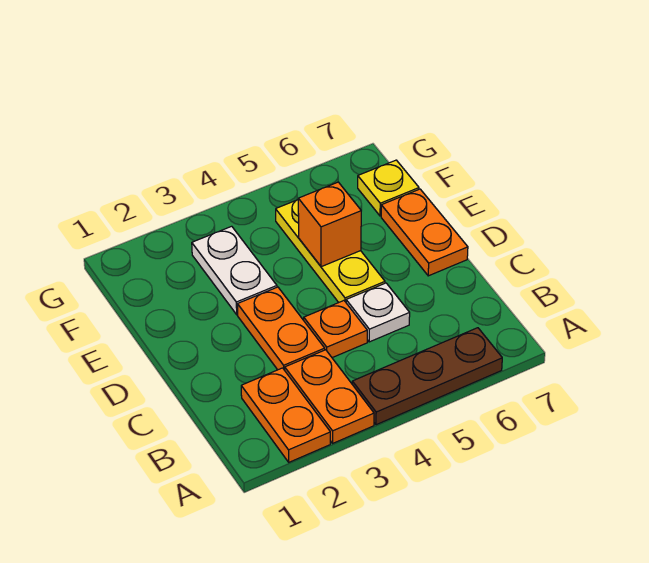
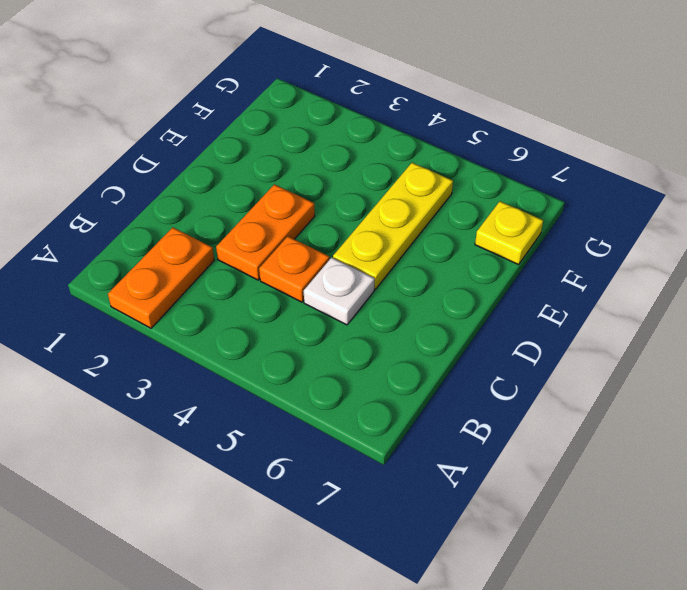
none -> orange 1x2 plate [285,350,374,443]
none -> brown 1x3 plate [352,328,502,425]

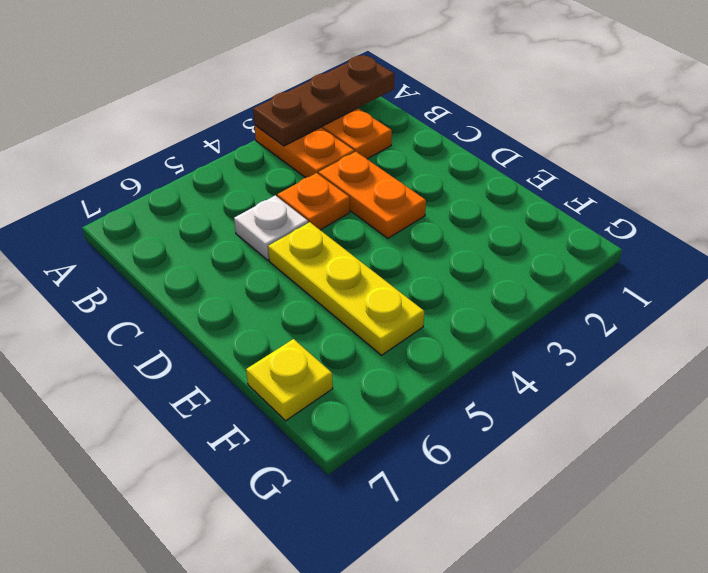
brown 1x3 plate [253,55,395,146] -> brown 1x3 plate moved to [352,328,502,425]
none -> orange 1x2 plate [381,189,468,276]
none -> white 1x2 plate [192,226,277,315]

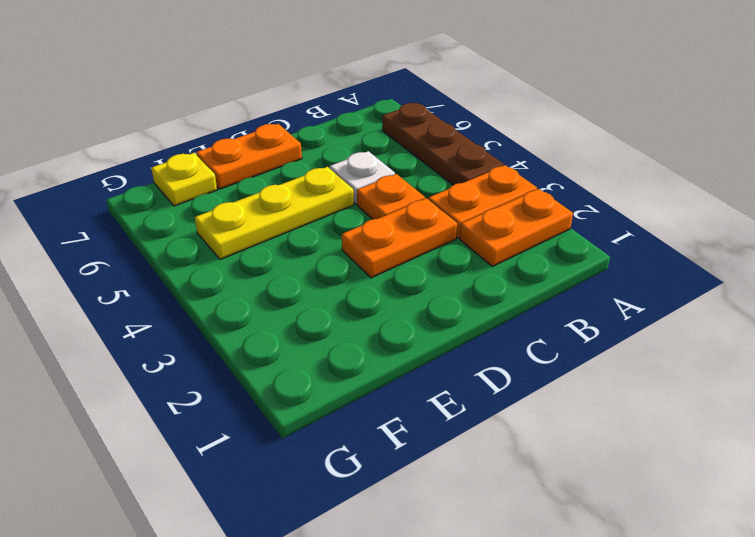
none -> white 1x2 plate [192,226,277,315]
none -> orange 1x1 brick [298,182,361,267]

